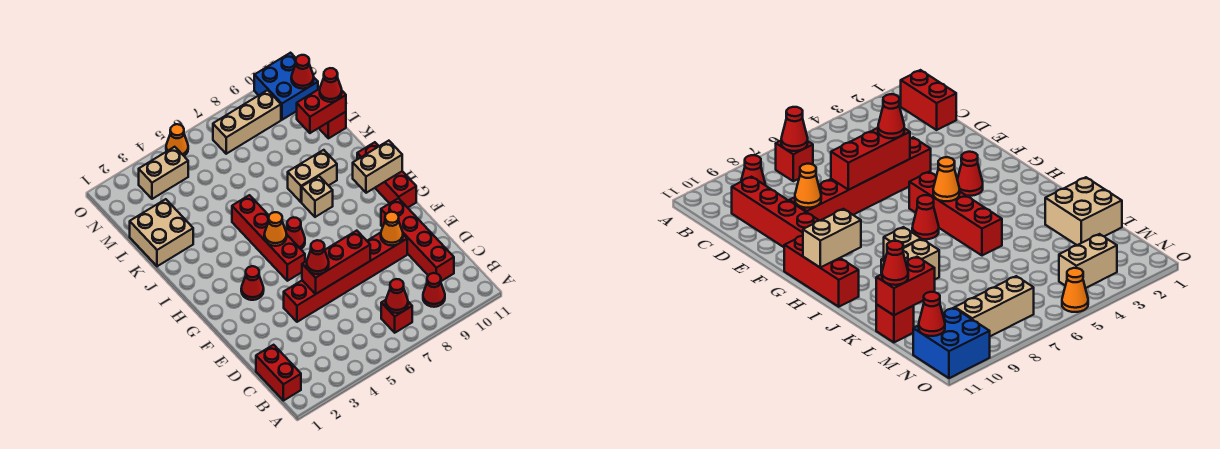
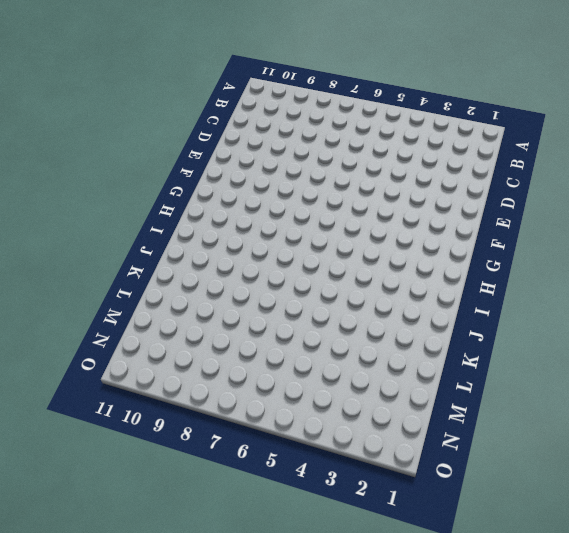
none -> red 1x2 brick [256,345,301,401]
none -> red 1x1 brick [381,300,412,333]
none -> red 1x1 cone [423,273,445,307]

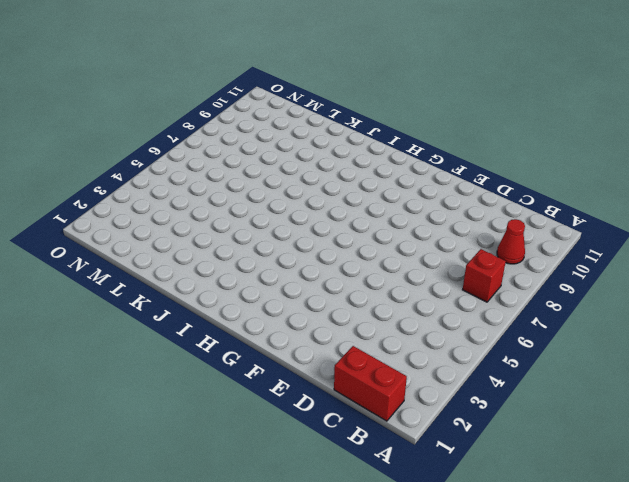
none -> red 1x4 brick [381,198,454,281]
none -> red 1x6 brick [284,233,407,322]
none -> red 1x1 cone [241,266,264,300]

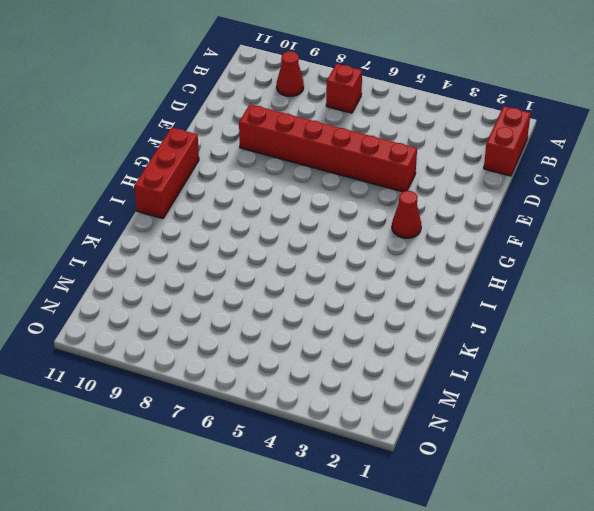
none -> red 1x4 brick [381,198,454,281]
none -> red 1x4 brick [232,195,305,281]
none -> red 1x1 cone [286,217,305,249]

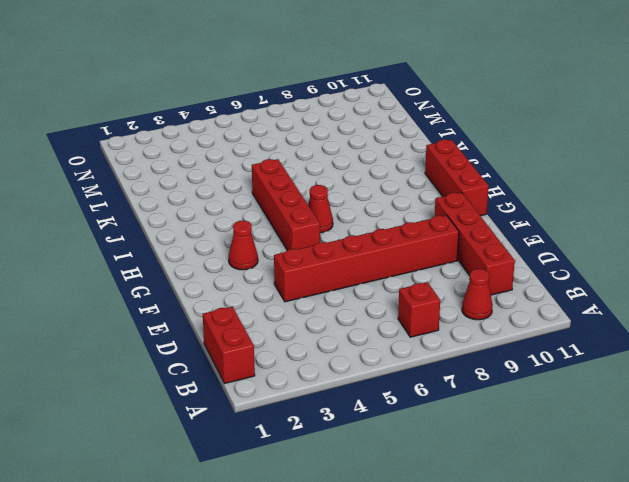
none -> tan 1x1 brick [302,176,333,217]
none -> tan 1x2 brick [288,150,337,202]
none -> tan 2x2 brick [130,199,193,266]

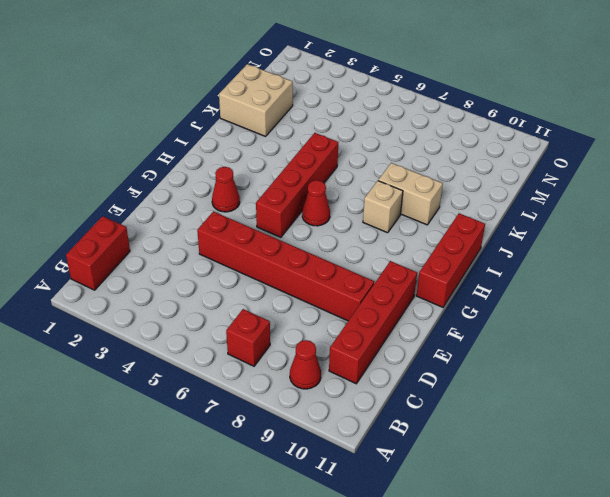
none -> red 1x1 brick [319,112,346,138]
none -> tan 1x2 brick [139,147,188,199]
none -> tan 1x3 brick [213,90,281,154]

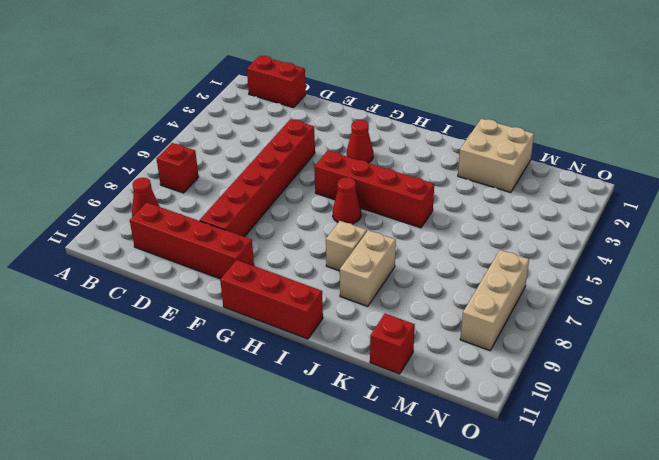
none -> tan 1x2 brick [139,147,188,199]
none -> blue 2x2 brick [254,53,318,120]
none -> orange 1x1 cone [166,124,188,156]

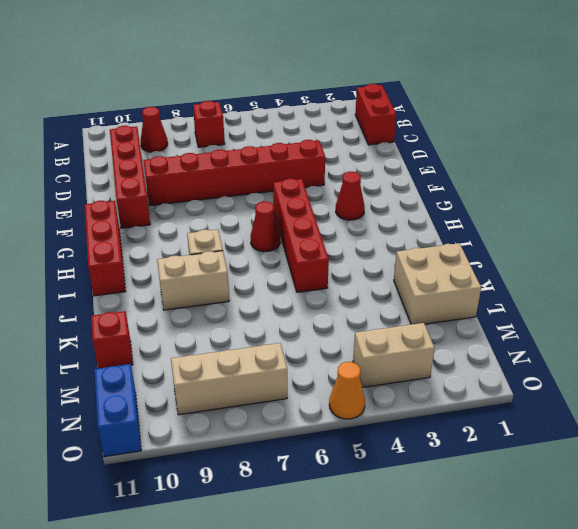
blue 1x2 brick [94,364,141,457] -> blue 2x2 brick [254,53,318,120]
none -> red 1x1 cone [386,279,408,313]
none -> red 1x3 brick [302,231,370,294]
none -> orange 1x1 cone [381,212,403,245]

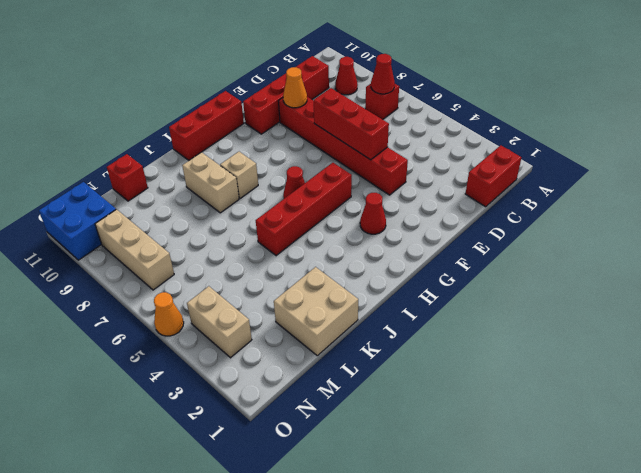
none -> orange 1x1 cone [264,212,287,246]
none -> tan 1x2 brick [353,141,402,193]
none -> red 1x2 brick [297,89,346,133]

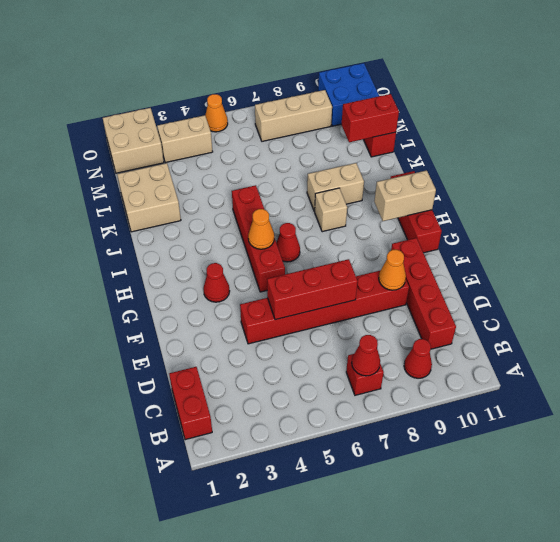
tan 2x2 brick [103,108,164,173] -> none
none -> red 1x1 cone [291,55,314,89]
none -> red 1x1 cone [307,240,329,274]
none -> red 1x1 cone [320,68,342,102]

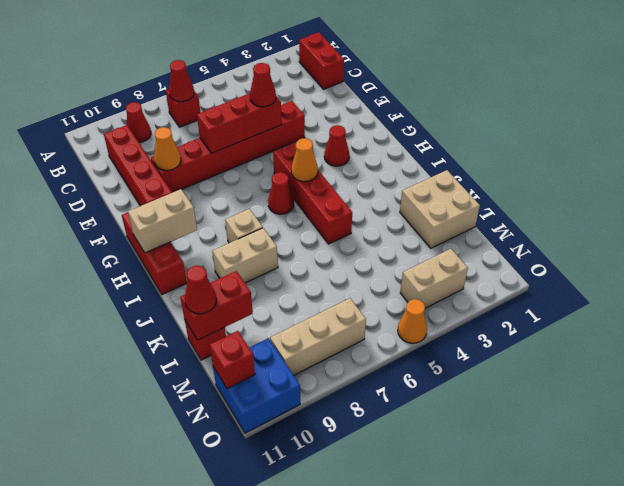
red 1x1 brick [209,331,255,389] -> red 1x1 cone [291,55,314,89]

